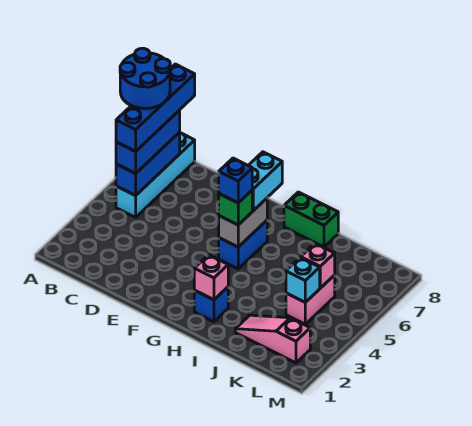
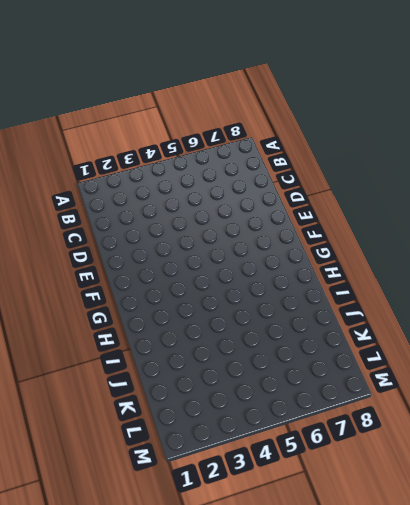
none -> cyan 1x4 brick [116,133,195,217]
none -> blue 1x2 brick [219,220,267,269]
none -> blue 1x1 brick [194,287,228,322]

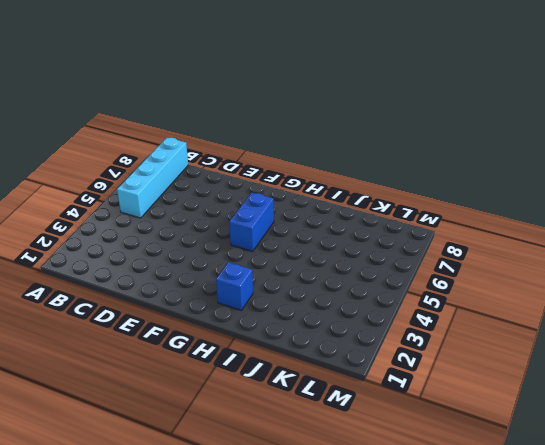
none -> green 1x2 brick [284,192,338,247]
none -> pink 1x3 slope [235,315,310,363]
none -> pink 1x2 brick [286,275,335,324]

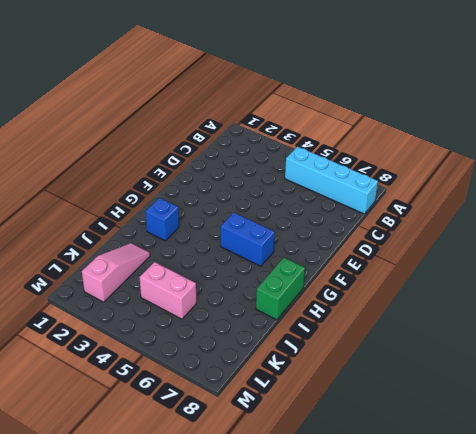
none -> blue 1x3 brick [116,132,180,196]
none -> grey 1x2 brick [219,198,267,247]
none -> pink 1x1 brick [194,255,228,300]

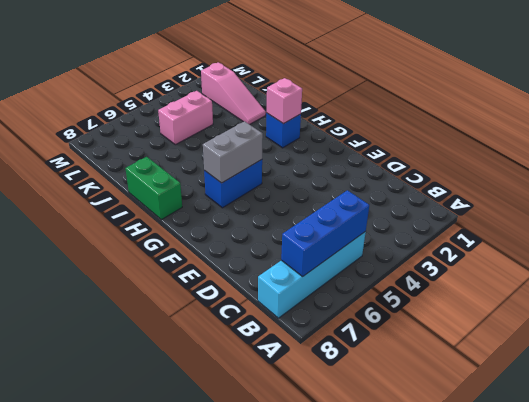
none -> cyan 1x1 brick [286,257,320,302]
none -> pink 1x1 brick [301,243,335,288]
none -> blue 1x3 brick [116,110,180,174]

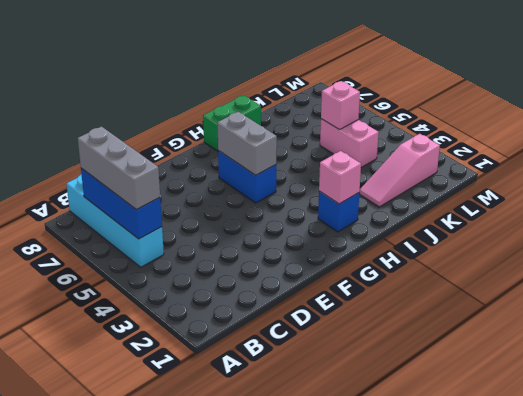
grey 1x3 brick [78,127,160,210] -> blue 1x3 brick [116,110,180,174]
none -> cyan 1x1 brick [286,257,320,302]
none -> green 1x1 brick [219,191,252,225]
none -> cyan 1x2 brick [248,152,282,211]

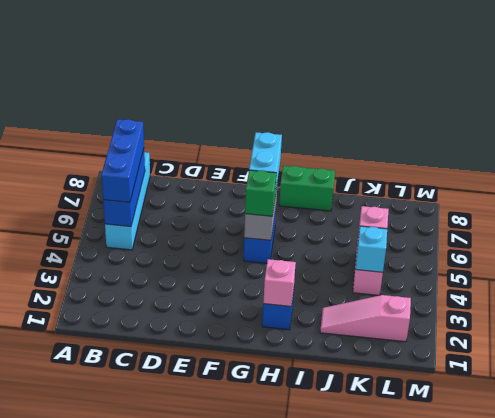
none -> blue 1x4 brick [116,64,195,151]
none -> blue 1x1 brick [219,158,252,203]
none -> blue 2x2 round brick [120,48,170,109]

